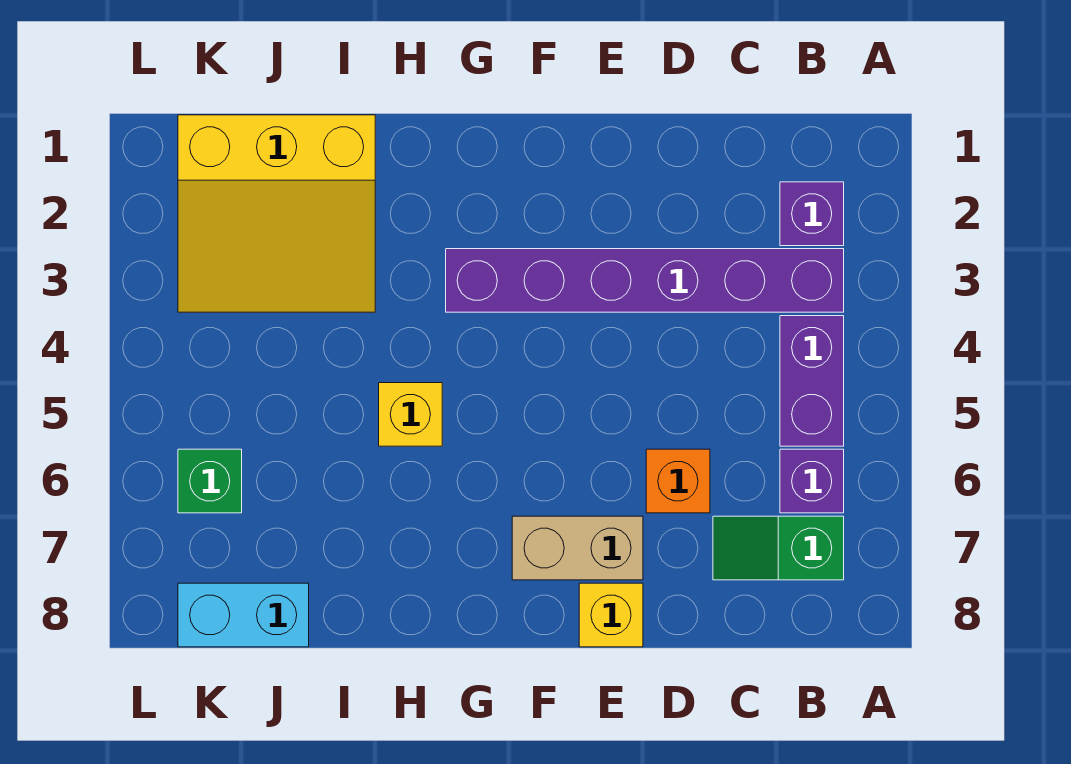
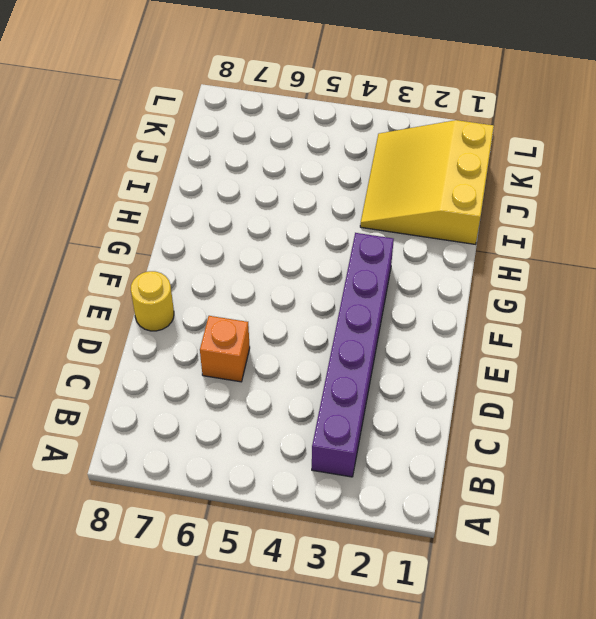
yellow 1x1 round brick [131,271,174,331] -> yellow 1x1 brick [579,583,643,647]
none -> purple 1x1 brick [780,182,844,246]
none -> purple 1x2 brick [780,316,844,446]
none -> purple 1x1 brick [780,449,844,513]

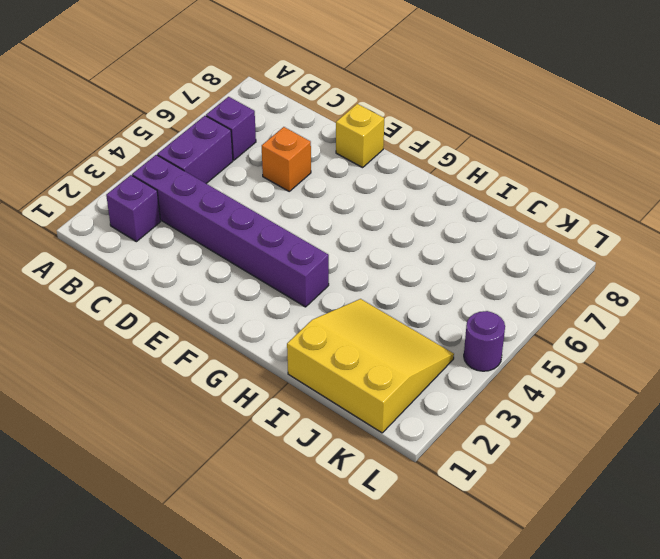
purple 1x1 round brick [464,311,505,371] -> none
none -> green 1x2 slope [713,516,844,580]
none -> tan 1x2 brick [512,516,643,580]
none -> yellow 1x1 brick [379,383,442,446]

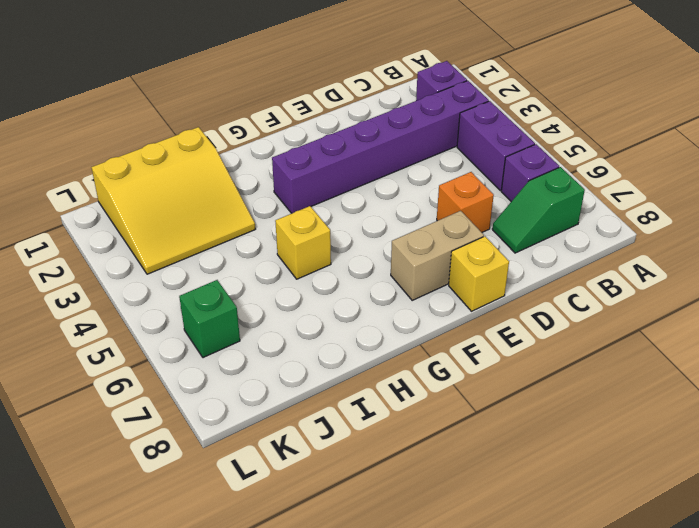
none -> cyan 1x2 brick [178,583,309,647]

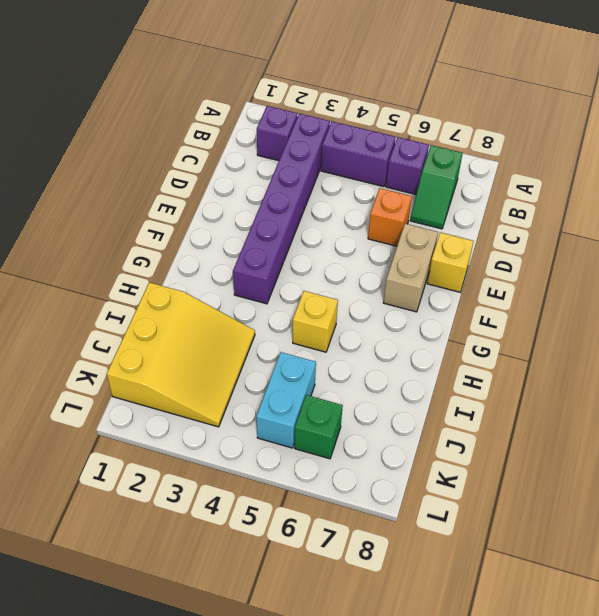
cyan 1x2 brick [256,352,316,448] -> cyan 1x2 brick moved to [178,583,309,647]

